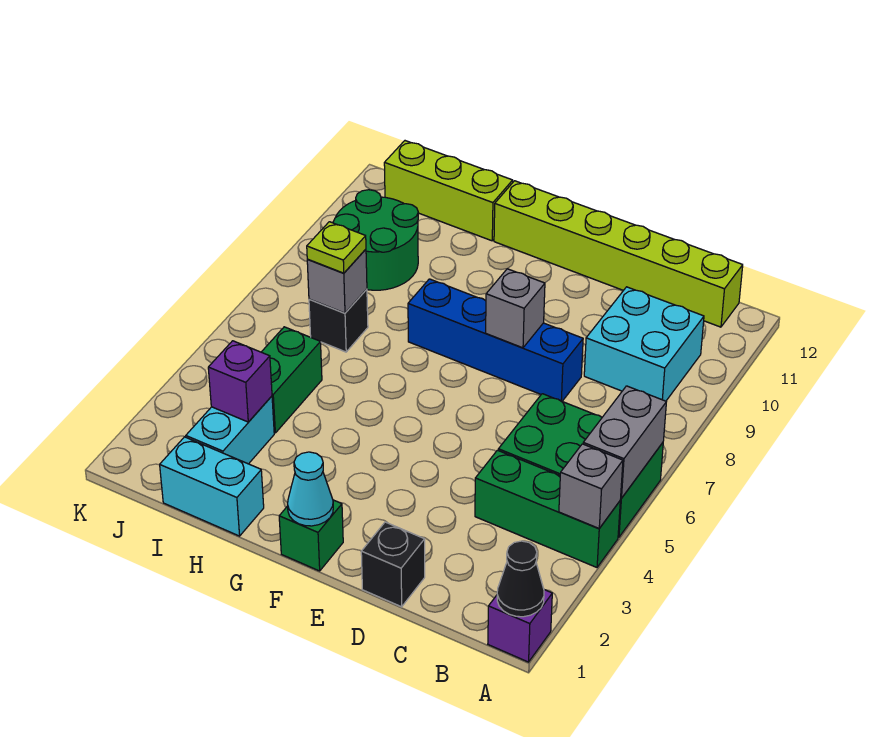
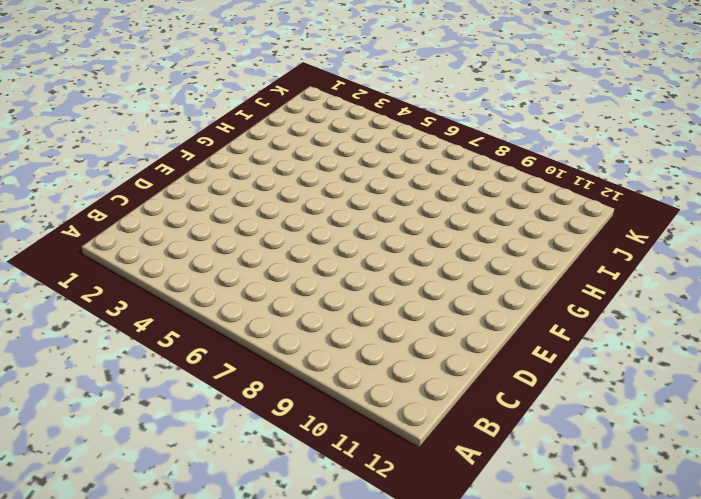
none -> purple 1x1 brick [488,590,552,662]
none -> green 1x3 brick [475,450,620,567]
none -> green 2x3 brick [498,394,663,537]

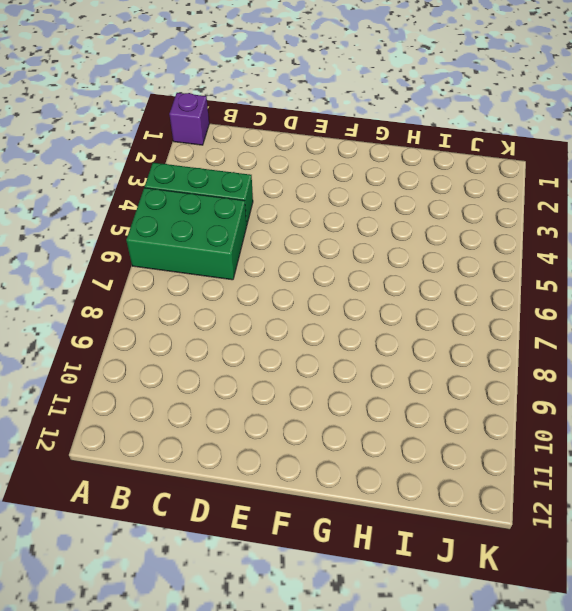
none -> cyan 2x2 brick [584,287,704,401]
none -> lime 1x6 brick [494,181,743,327]
none -> black 1x1 brick [361,522,425,607]

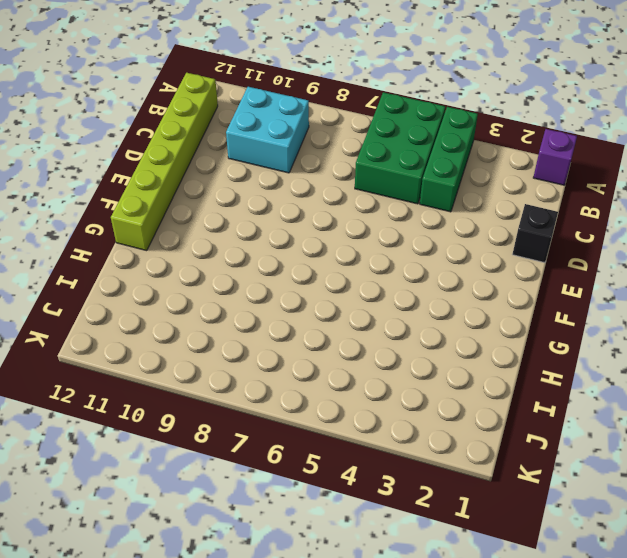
none -> blue 1x4 brick [408,279,583,401]
none -> green 1x1 brick [279,500,343,571]
none -> cyan 1x2 brick [160,437,264,536]

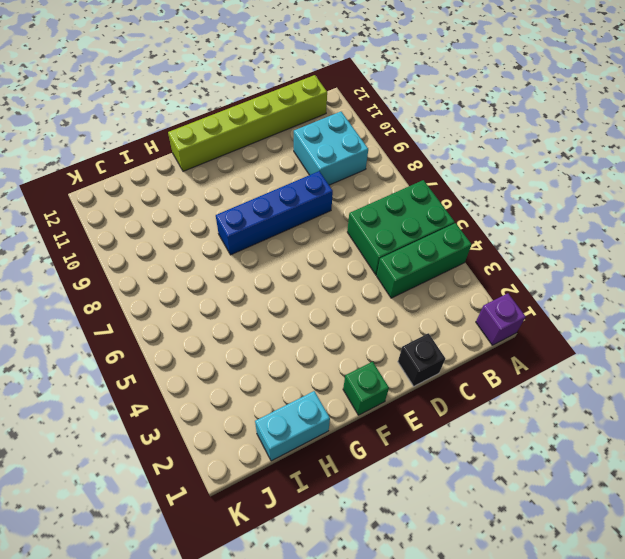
none -> lime 1x3 brick [384,141,513,241]
none -> cyan 1x2 brick [186,396,274,464]
none -> green 1x2 brick [262,327,322,433]

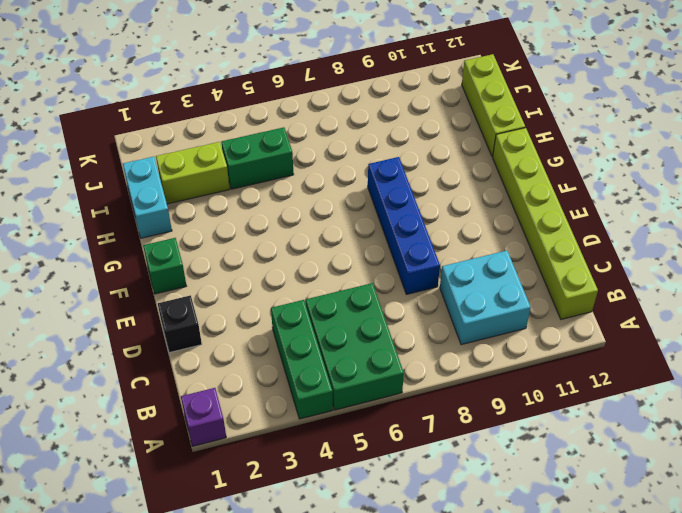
lime 1x2 brick [156,142,230,204] -> cyan 1x2 brick [186,396,274,464]
none -> black 1x1 brick [309,289,368,352]
none -> green 2x2 round brick [333,190,418,290]
none -> black 1x1 cone [497,541,544,617]

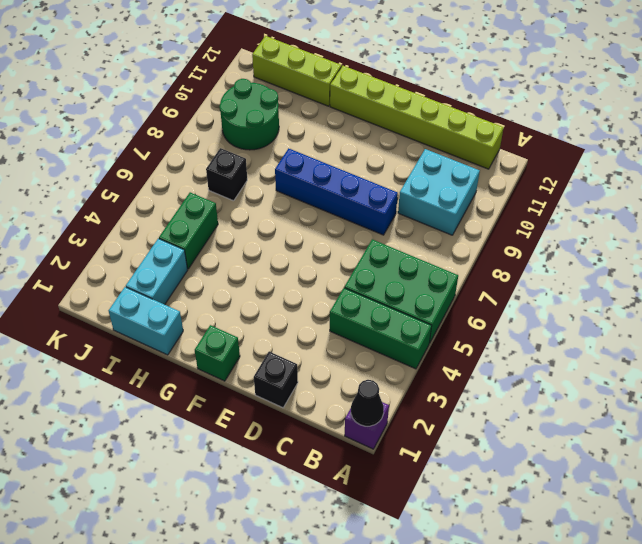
none -> grey 1x1 brick [559,444,623,528]
none -> grey 1x2 brick [583,386,666,498]
none -> grey 1x1 brick [486,269,545,348]

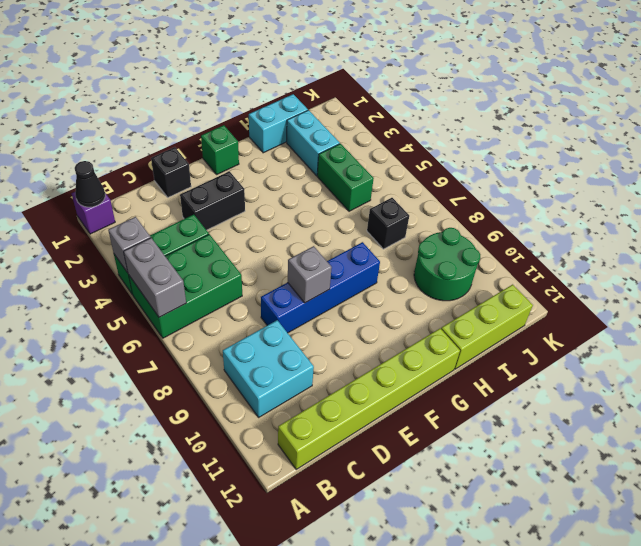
black 1x2 brick [180,171,245,230] -> none
none -> cyan 1x1 cone [288,452,333,526]
none -> purple 1x1 brick [208,341,272,422]
none -> grey 1x1 brick [307,249,367,313]

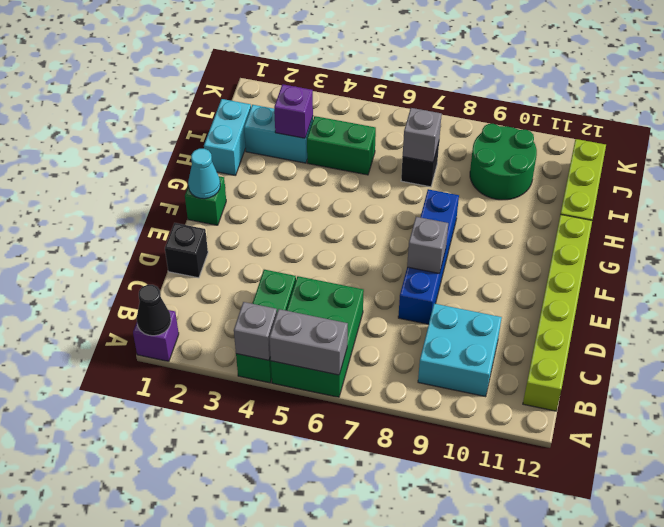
none -> lime 1x1 plate [307,222,366,273]

